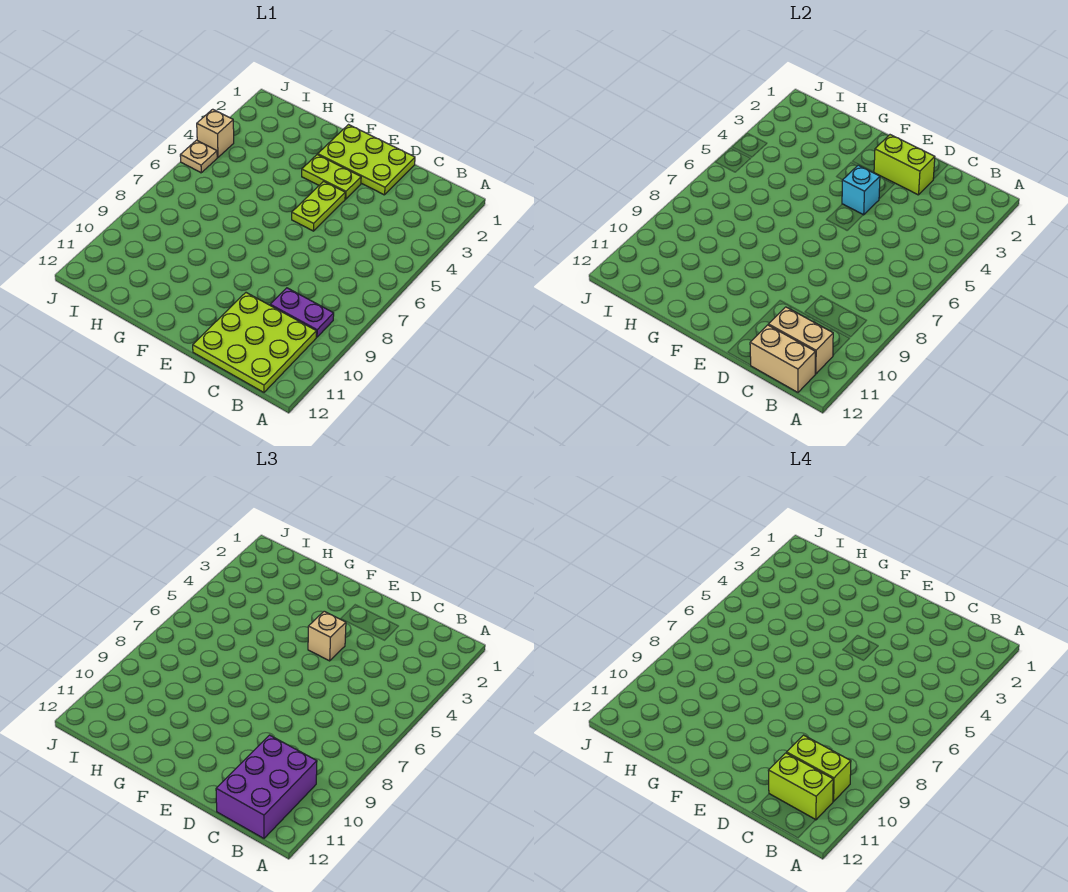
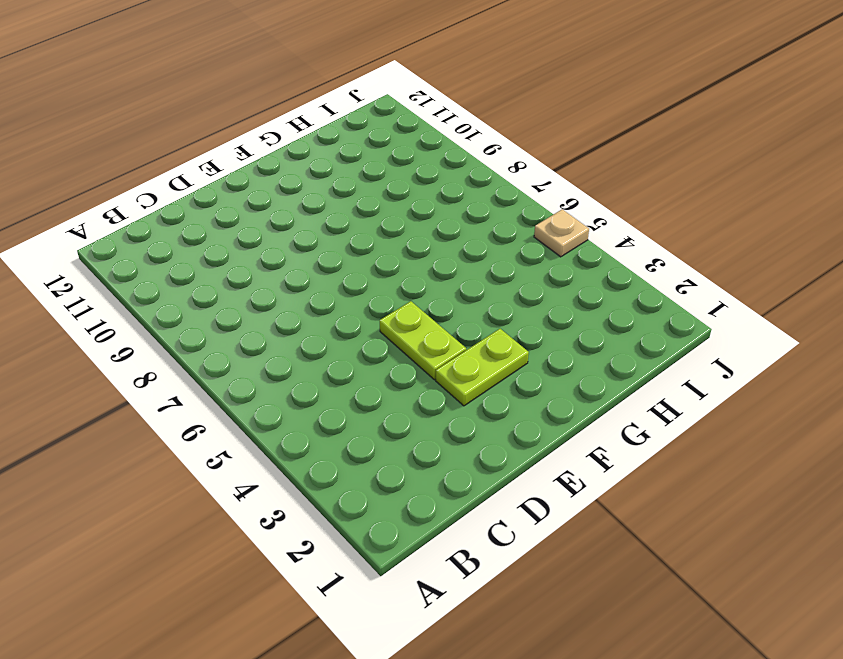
none -> purple 1x2 plate [270,288,334,337]
none -> lime 3x3 plate [193,293,316,392]
none -> lime 2x3 plate [318,125,415,195]

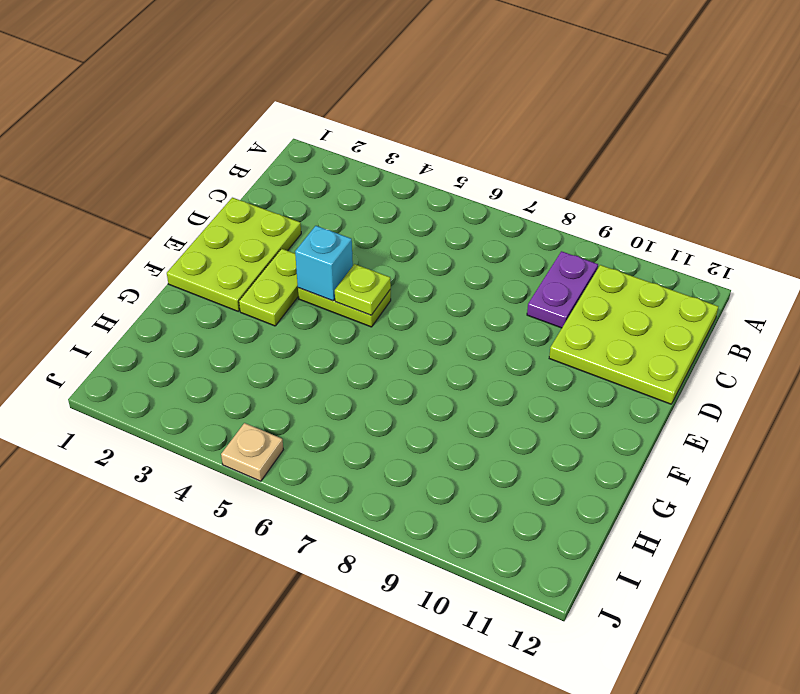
lime 1x1 plate [335,264,391,315] -> none
none -> tan 1x1 brick [197,109,234,157]
none -> tan 1x2 brick [768,307,833,374]
none -> tan 1x2 brick [750,325,815,392]

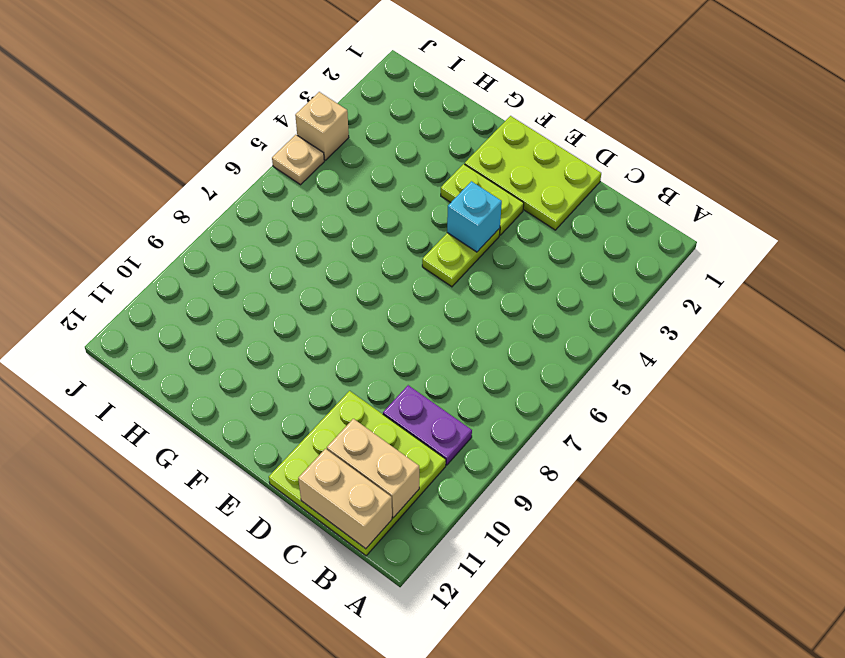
none -> lime 1x2 brick [874,135,935,195]
none -> purple 2x3 brick [216,735,317,838]
none -> tan 1x1 brick [308,611,346,661]

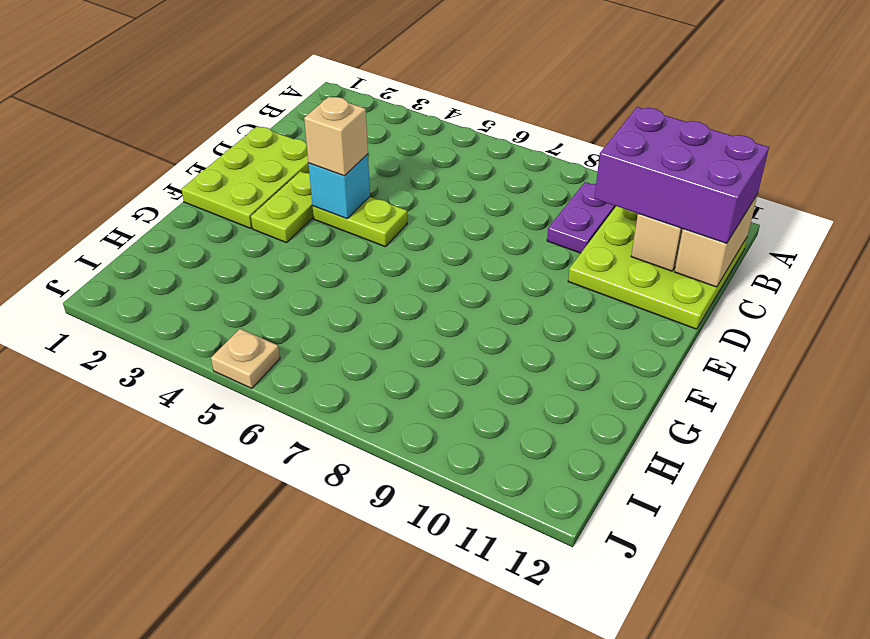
none -> tan 1x1 brick [197,109,234,157]
none -> lime 1x2 brick [874,135,935,195]
none -> lime 1x2 brick [787,735,851,801]

